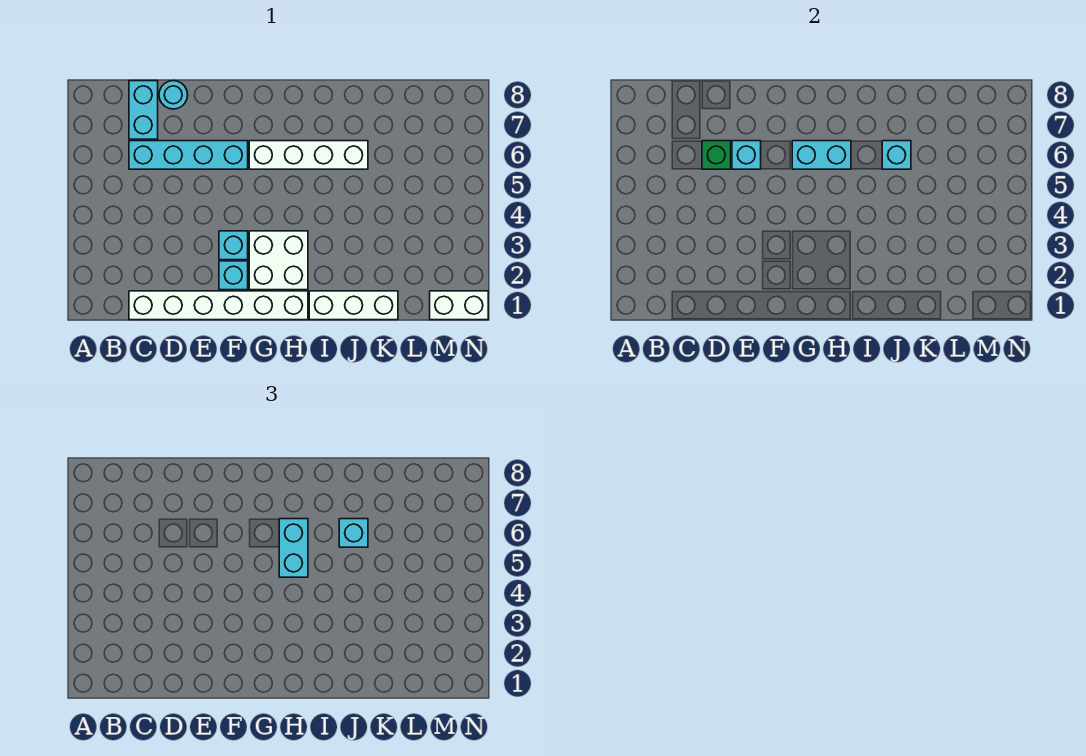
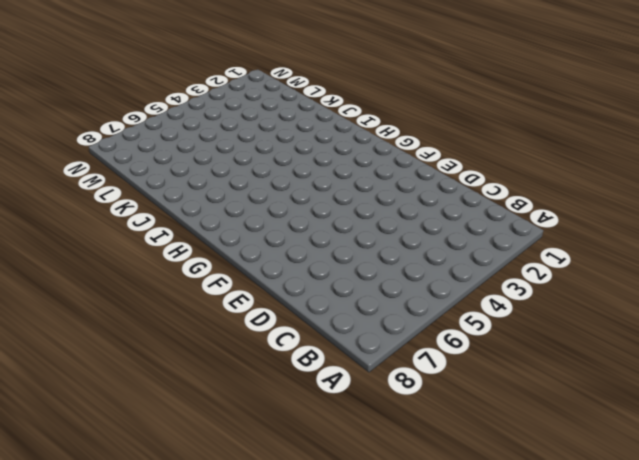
none -> white 1x6 brick [129,291,308,320]
none -> cyan 1x4 brick [129,141,248,169]
none -> cyan 1x2 brick [129,81,158,139]

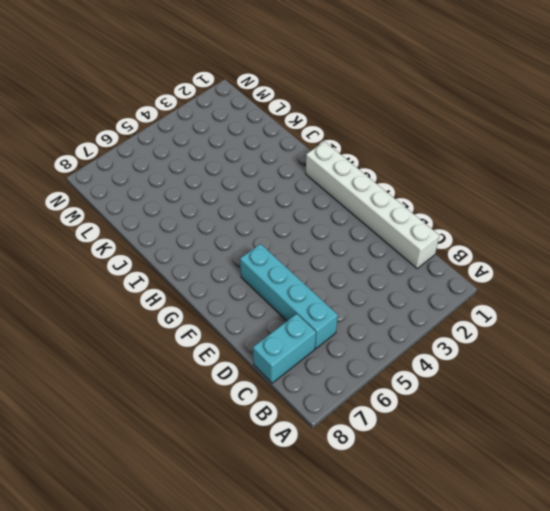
none -> cyan 1x1 round brick [159,81,188,109]
none -> cyan 1x1 brick [219,261,248,290]
none -> cyan 1x1 brick [219,231,248,260]

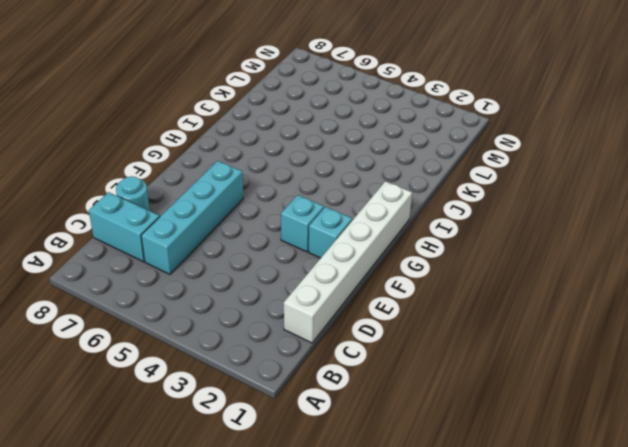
none -> white 2x2 brick [249,231,308,290]
none -> white 1x4 brick [249,141,368,169]
none -> white 1x3 brick [309,291,398,320]

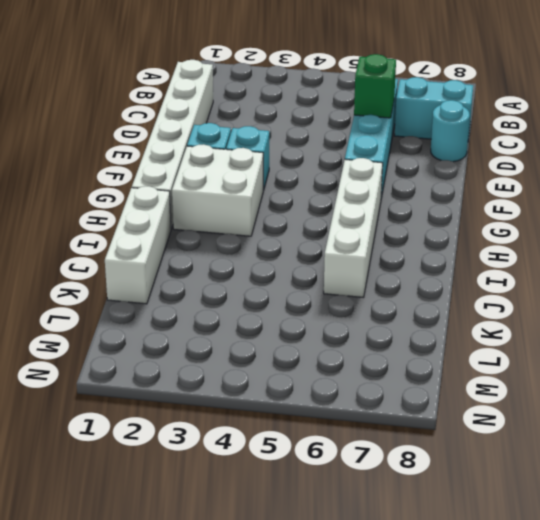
none -> white 1x2 brick [430,291,488,320]
none -> cyan 1x1 brick [732,141,761,169]
none -> cyan 1x2 brick [792,141,851,169]

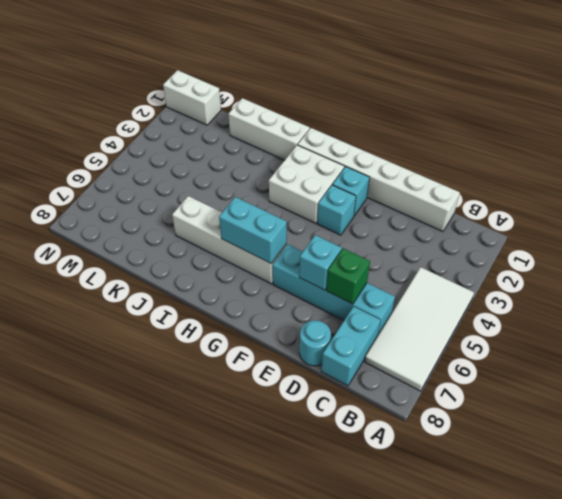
white 2x4 tile [365,267,474,391] -> none
none -> cyan 1x1 brick [882,141,911,169]
none -> cyan 1x2 brick [279,519,308,577]
none -> cyan 1x1 brick [339,519,368,547]

